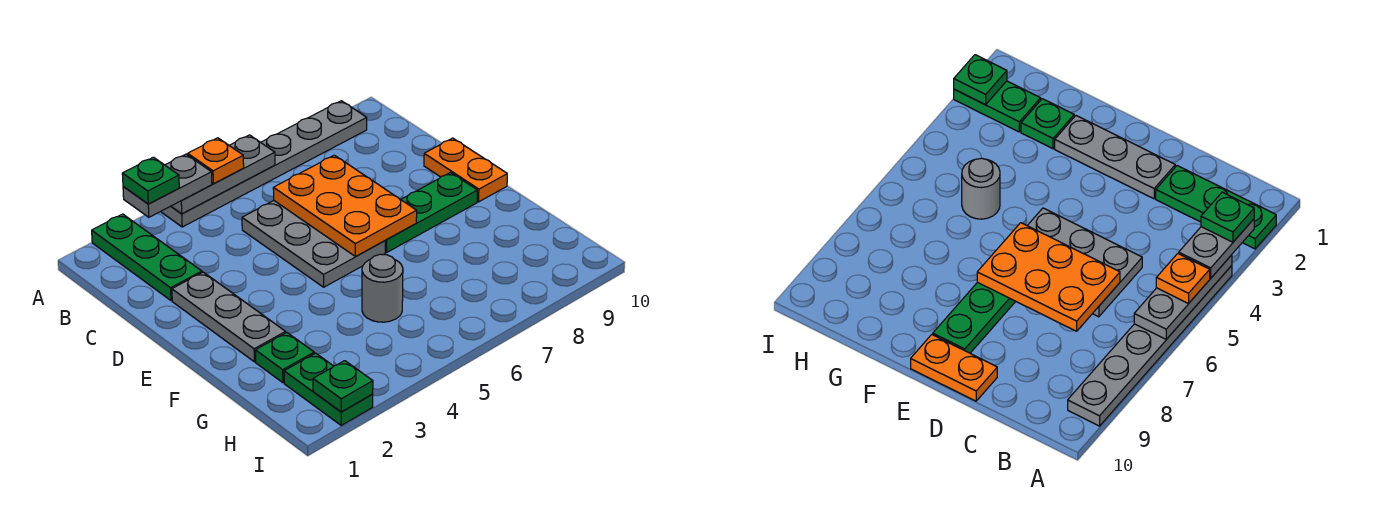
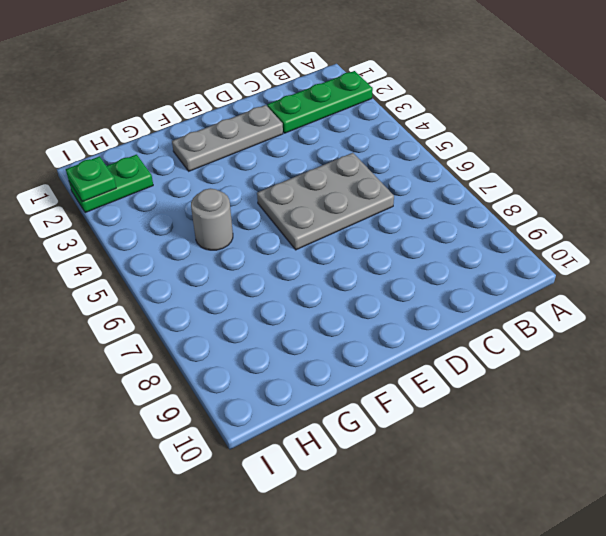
none -> grey 1x6 plate [161,101,367,227]
none -> orange 1x2 plate [424,138,507,202]
none -> green 1x3 plate [385,173,477,252]

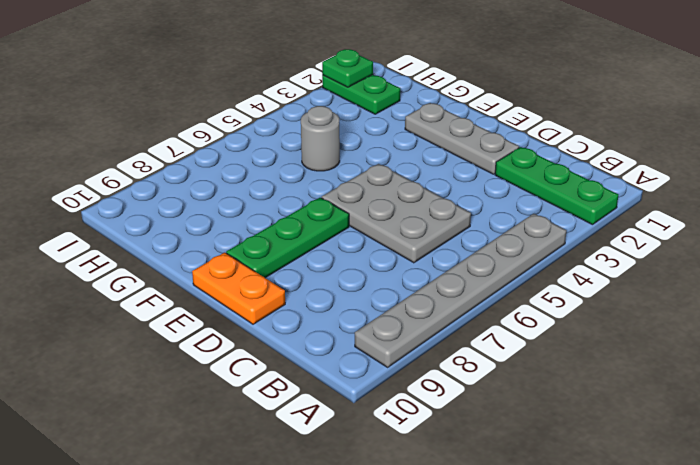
none -> green 1x1 plate [255,333,314,383]
none -> grey 1x3 plate [171,135,275,214]
none -> orange 2x3 plate [273,155,417,256]

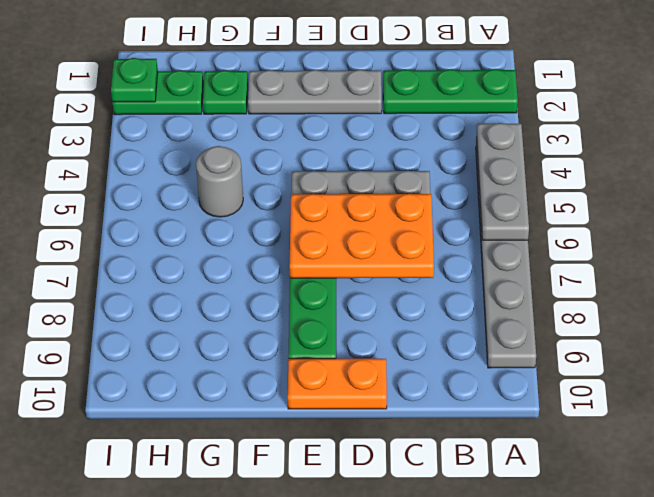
none -> grey 1x2 plate [123,154,212,217]
none -> orange 1x1 plate [188,138,244,184]
none -> green 1x1 plate [122,157,179,204]

